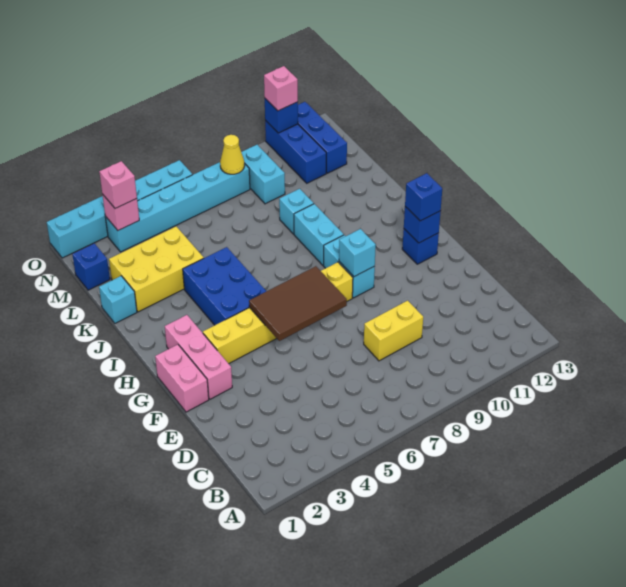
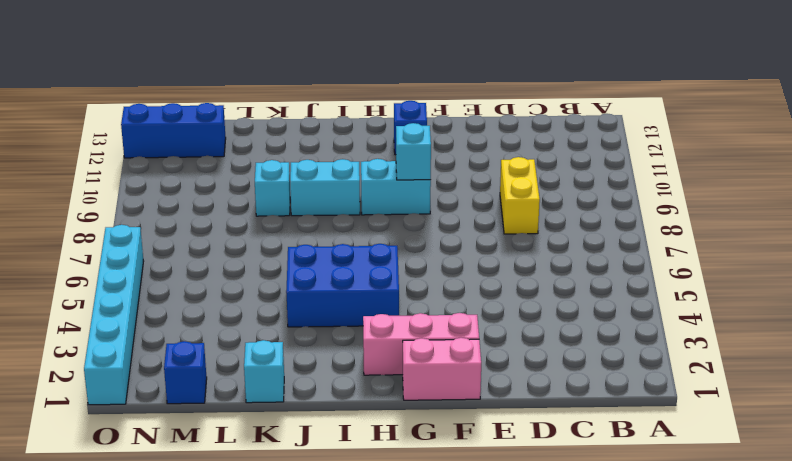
none -> yellow 1x6 brick [203,262,353,364]
none -> yellow 2x3 brick [109,226,204,312]
none -> cyan 1x2 brick [241,145,285,204]

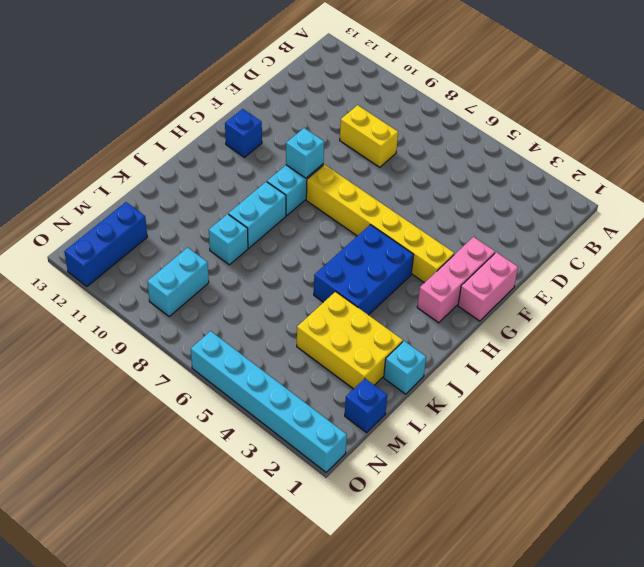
none -> blue 1x3 brick [265,120,326,183]
none -> cyan 1x6 brick [105,162,250,252]
none -> brown 2x3 tile [249,266,347,341]

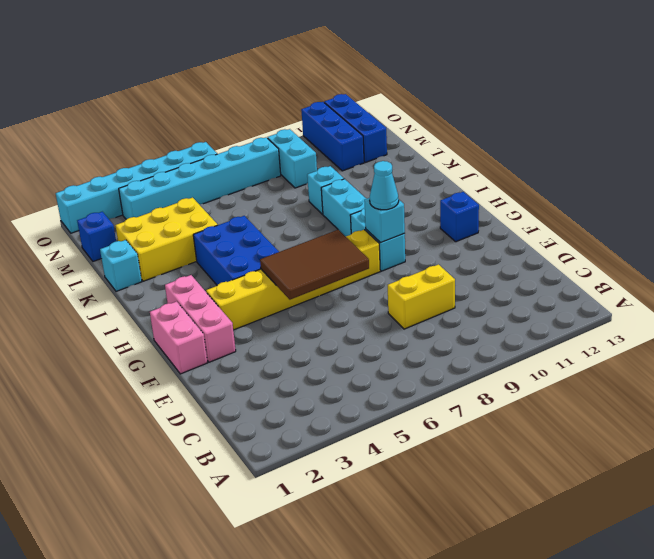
cyan 1x1 cone [370,161,399,210] -> none
none -> blue 1x1 brick [404,207,441,243]
none -> pink 1x1 brick [102,194,139,230]
none -> yellow 1x1 cone [220,135,245,174]

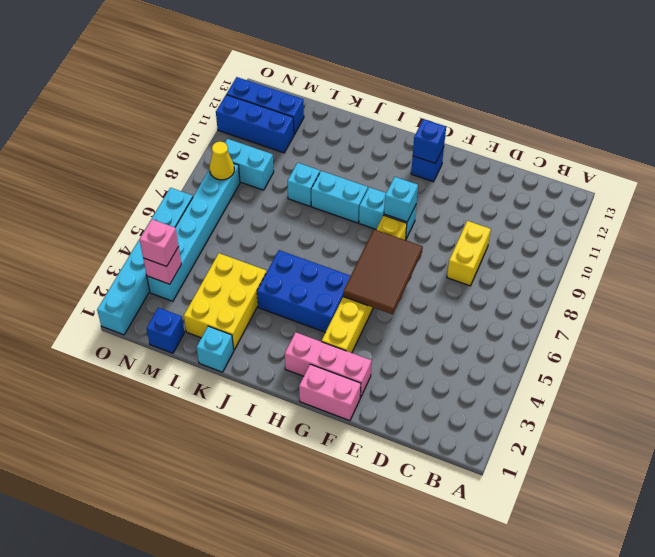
none -> blue 1x1 brick [265,99,298,133]
none -> blue 1x1 brick [405,173,442,221]
none -> pink 1x1 brick [264,66,298,111]

